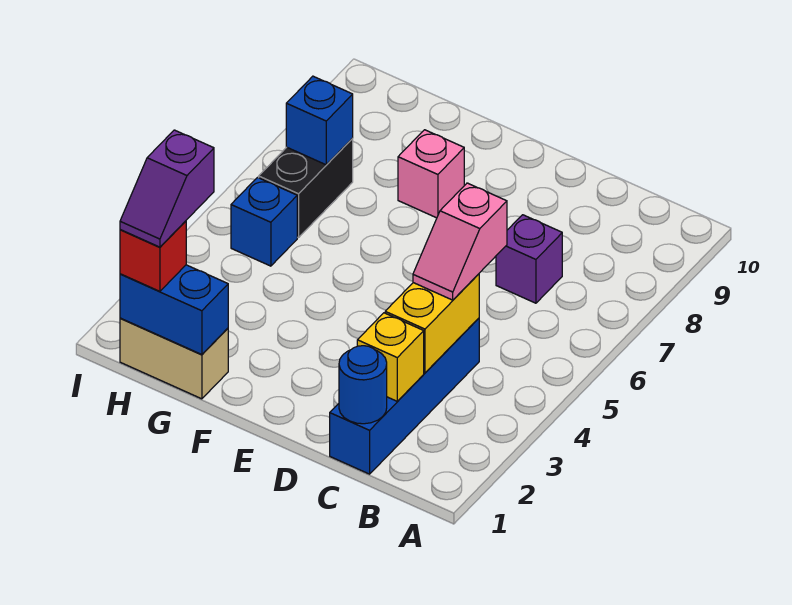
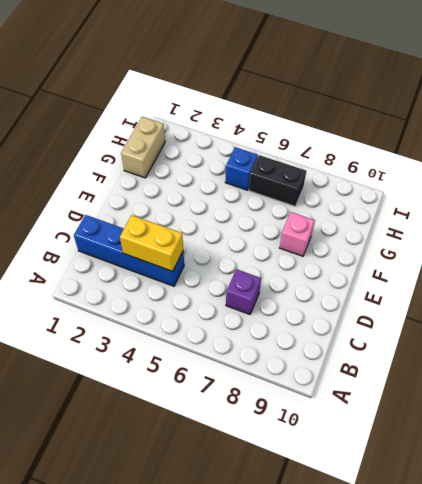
none -> blue 1x1 round brick [339,346,387,424]
none -> yellow 1x1 brick [357,313,424,401]
none -> blue 1x2 brick [120,265,228,355]

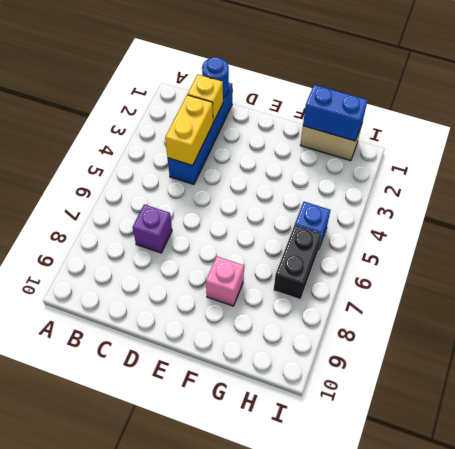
none -> blue 1x1 brick [286,76,353,165]
none -> pink 1x2 slope [413,183,507,300]
none -> red 1x1 brick [120,221,186,291]

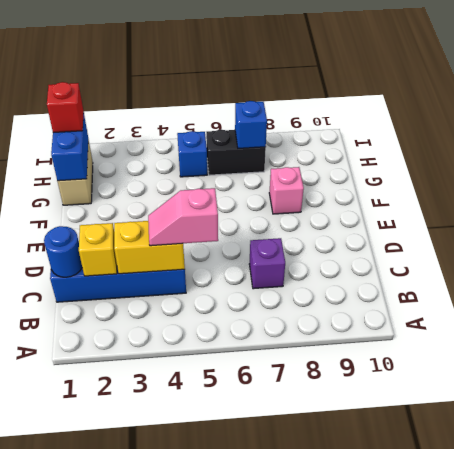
none -> purple 1x2 slope [120,130,214,247]

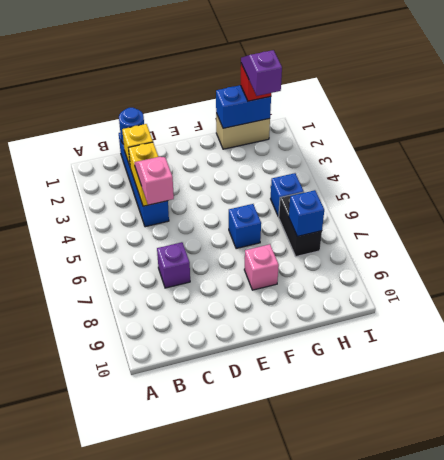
blue 1x1 brick [229,204,261,249] -> none

